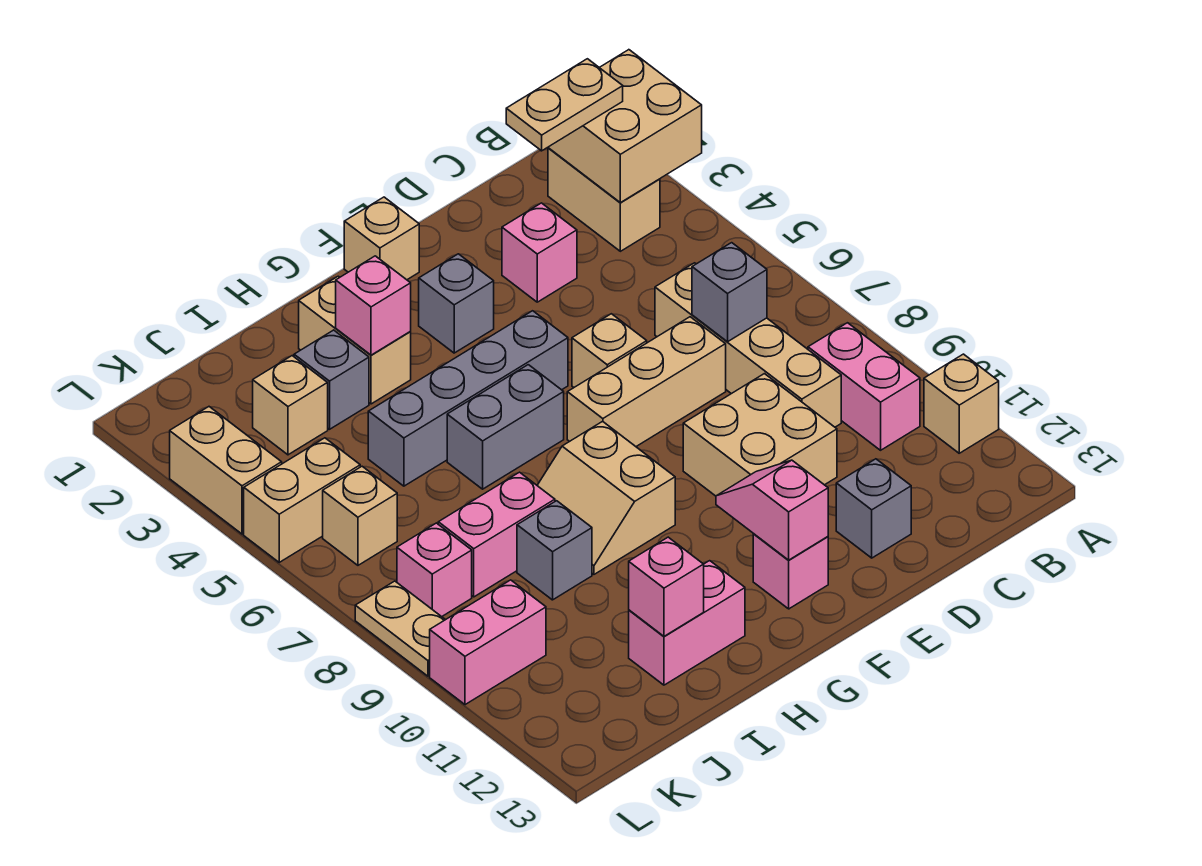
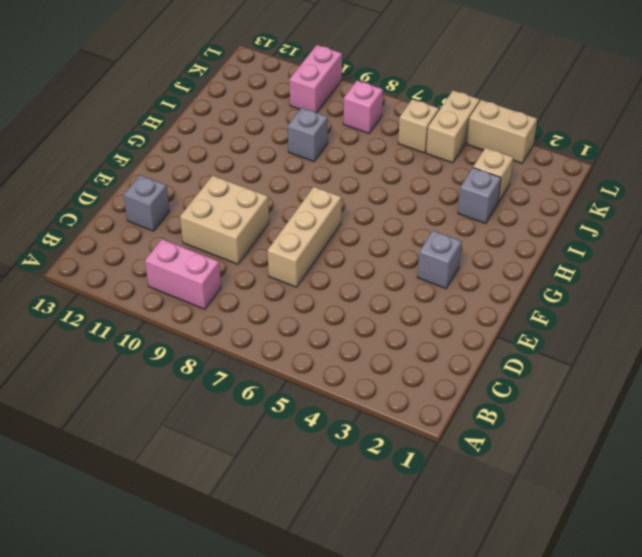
none -> tan 1x1 brick [924,354,999,453]
none -> tan 1x2 brick [548,148,660,251]
none -> tan 1x4 brick [655,263,841,427]
none -> pink 1x1 brick [502,203,577,302]

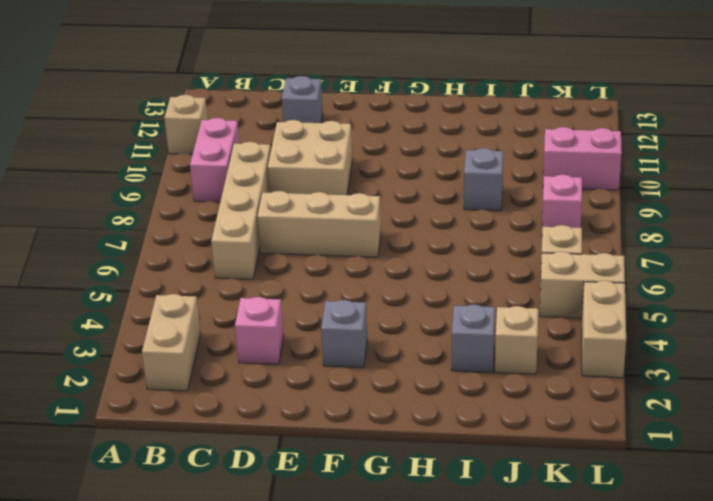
none -> tan 1x1 brick [572,314,647,387]
none -> tan 1x1 brick [344,197,419,280]
none -> grey 1x4 brick [368,311,568,486]
none -> pink 1x1 brick [753,534,828,609]

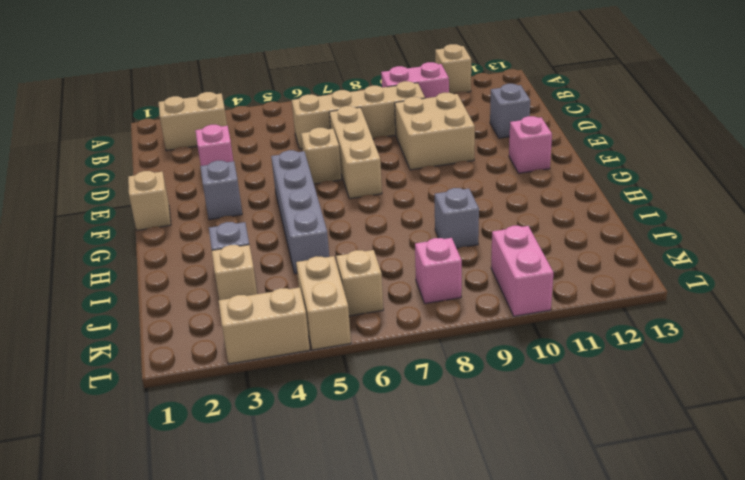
none -> grey 1x2 brick [447,365,564,489]
none -> tan 2x2 slope [537,421,675,574]
none -> tan 1x2 brick [299,276,411,404]
none -> pink 1x2 brick [629,561,745,685]

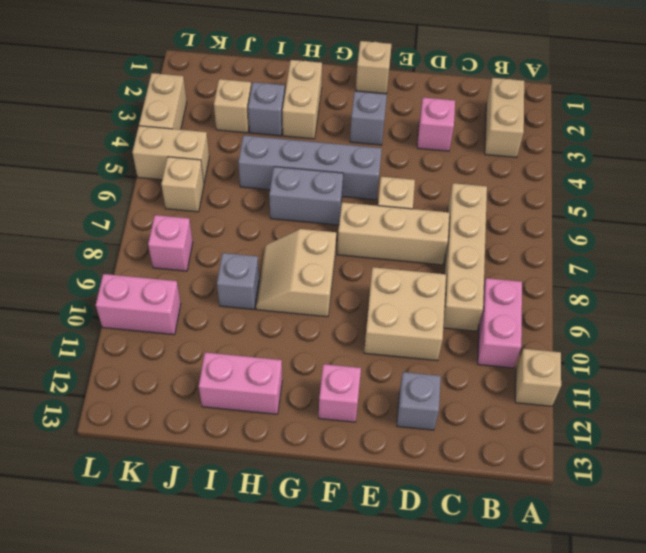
none -> pink 1x2 brick [438,472,555,597]
none -> tan 1x2 plate [355,581,445,676]
none -> tan 2x2 brick [548,50,702,203]
none -> grey 1x1 brick [692,243,767,342]

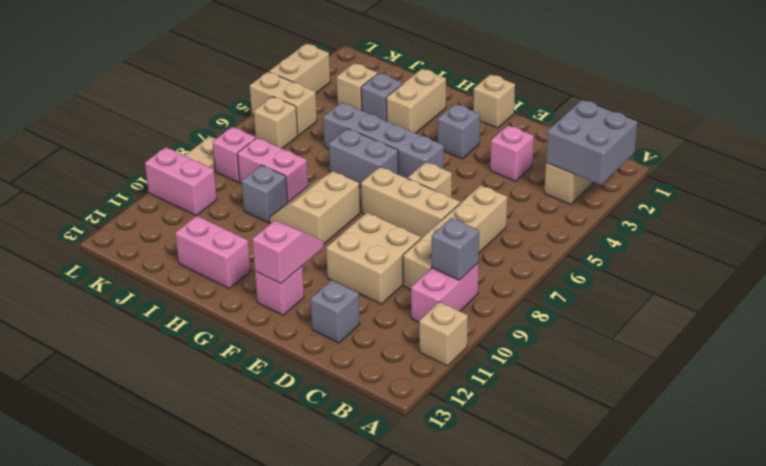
grey 2x2 brick [546,100,637,185] -> tan 2x2 brick [548,50,702,203]
grey 1x1 brick [432,218,479,280] -> grey 1x1 brick moved to [692,243,767,342]
none -> pink 1x1 brick [336,256,411,355]
none -> pink 1x1 brick [629,537,704,636]
none -> tan 1x2 plate [506,59,623,151]

